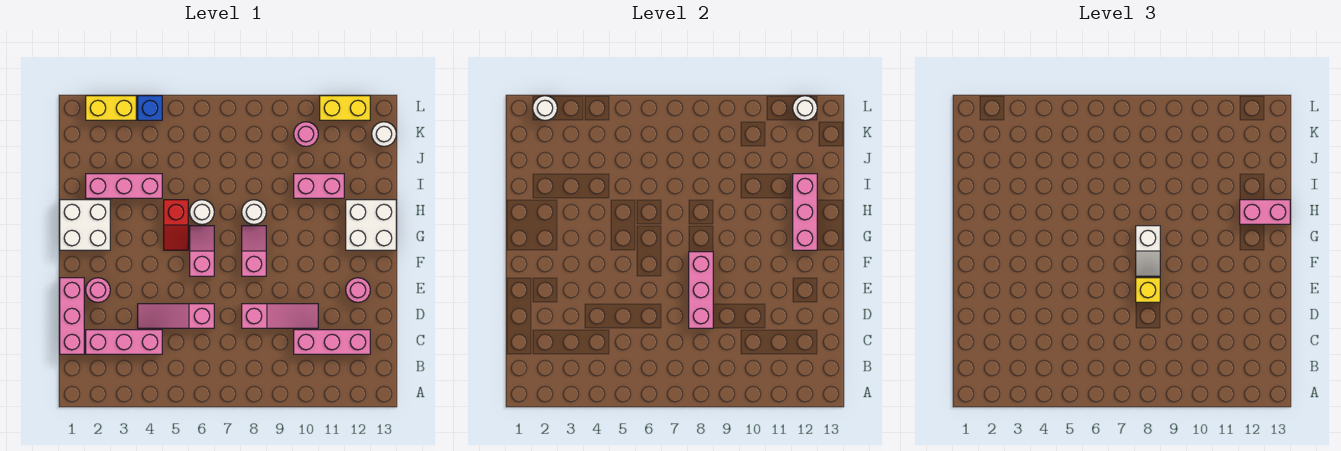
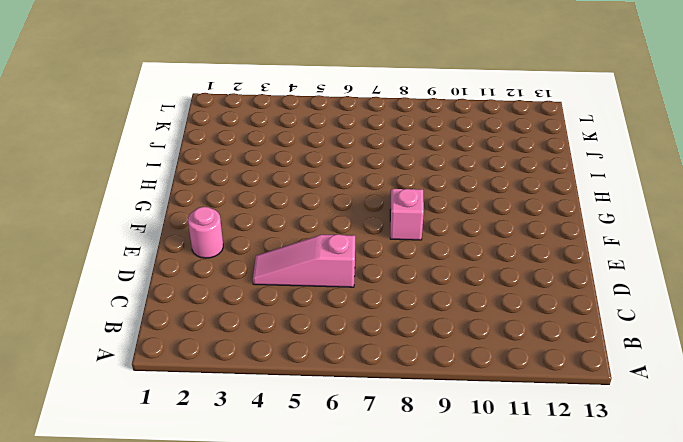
none -> pink 1x3 brick [60,278,84,354]
none -> pink 1x3 brick [86,330,162,354]
none -> pink 1x3 brick [294,330,370,354]

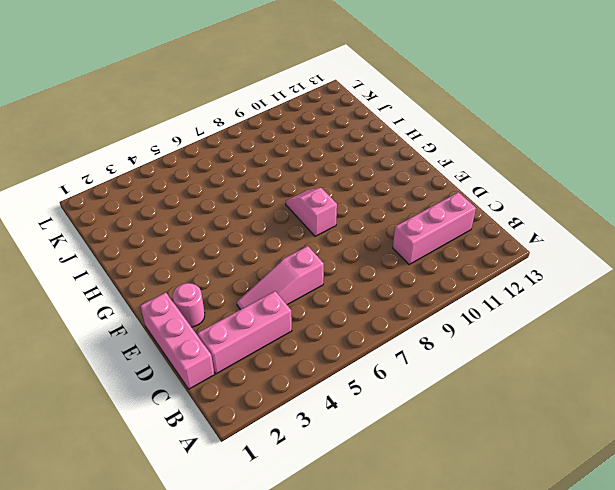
none -> pink 1x3 slope [242,304,318,328]
none -> pink 1x1 round brick [346,278,370,302]
none -> pink 1x2 slope [190,226,214,276]

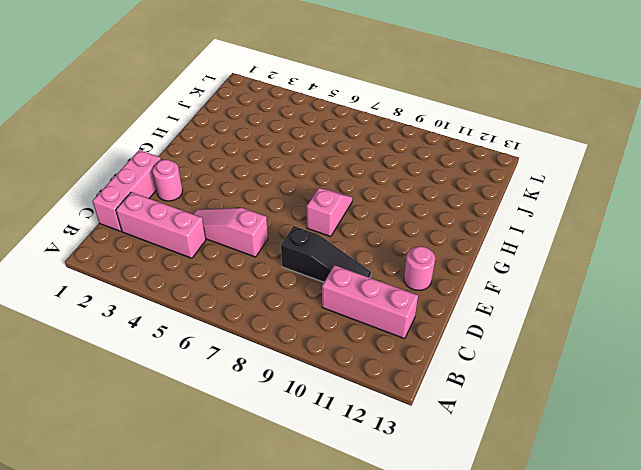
black 1x3 slope [281,226,371,282] -> pink 1x3 slope [242,304,318,328]
none -> pink 1x2 slope [190,226,214,276]
none -> white 2x2 brick [60,200,110,250]
none -> red 1x2 slope [164,200,188,250]

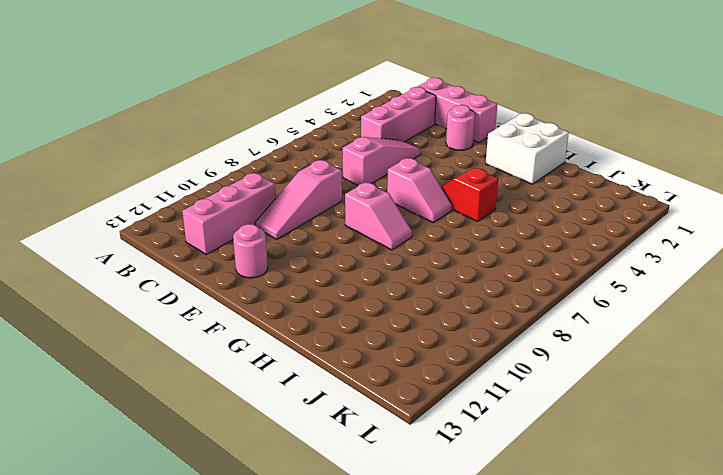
none -> white 2x2 brick [346,200,396,250]
none -> white 1x1 round brick [190,200,214,224]
none -> white 1x1 round brick [242,200,266,224]

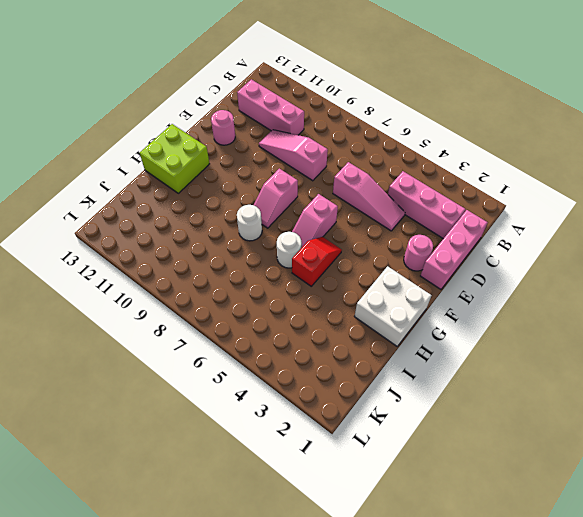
lime 2x2 brick [140,124,209,193] -> white 2x2 brick [346,200,396,250]
none -> pink 1x3 brick [86,174,162,198]
none -> pink 1x2 brick [294,174,344,198]
none -> pink 1x1 round brick [294,122,318,146]

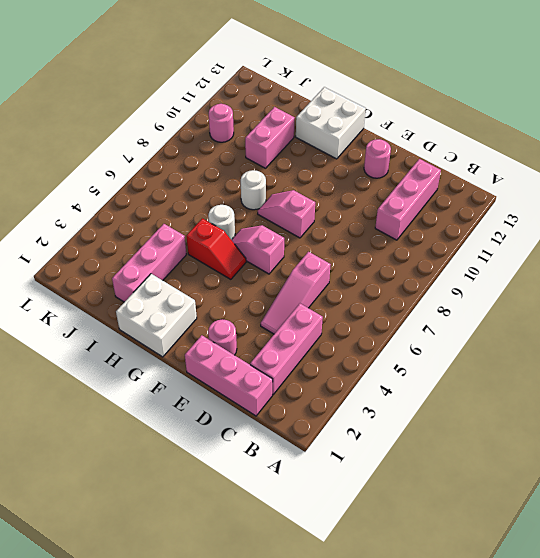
none -> pink 1x3 slope [242,304,318,328]
none -> white 1x1 round brick [372,122,396,146]
none -> yellow 1x2 brick [86,96,136,120]

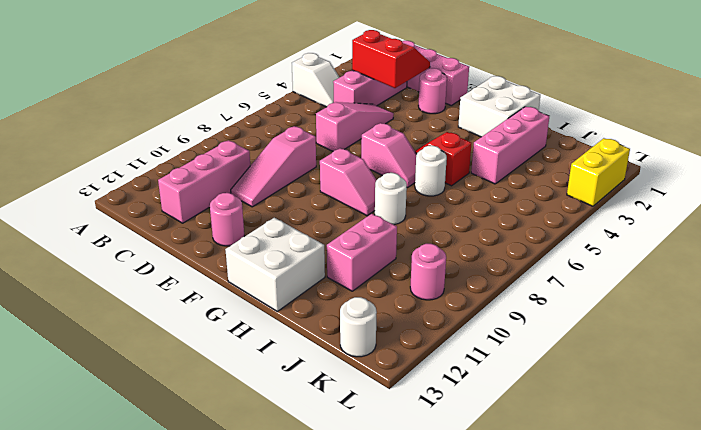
white 1x2 slope [292,53,340,107] -> white 1x2 slope turned to [1136,226,1160,276]
red 2x2 slope [352,30,430,88] -> none
none -> blue 1x1 brick [138,96,162,120]
none -> yellow 1x2 brick [320,96,370,120]
none -> pink 1x3 brick [689,252,713,328]

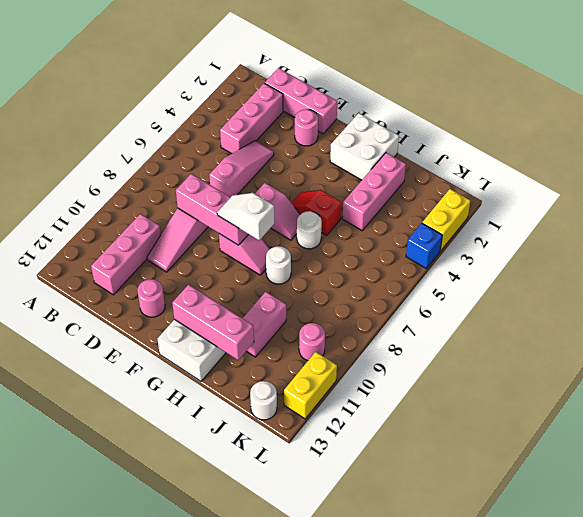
none -> white 1x1 round brick [533,96,557,120]
none -> white 1x1 round brick [793,96,817,120]
none -> yellow 1x1 brick [1136,278,1160,302]

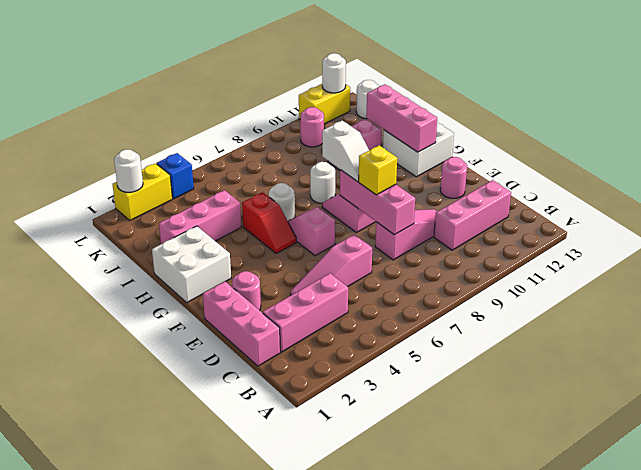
none -> pink 1x2 brick [1240,200,1290,224]

